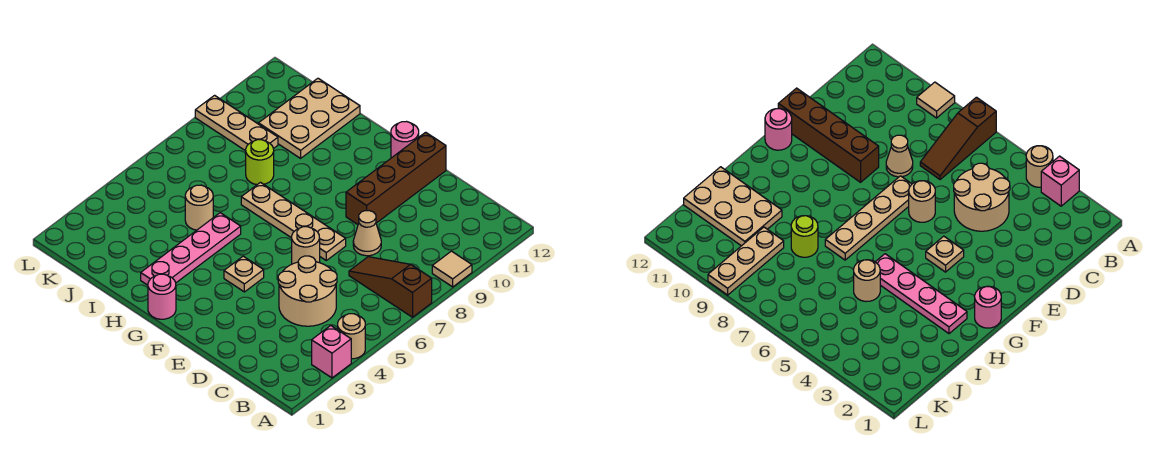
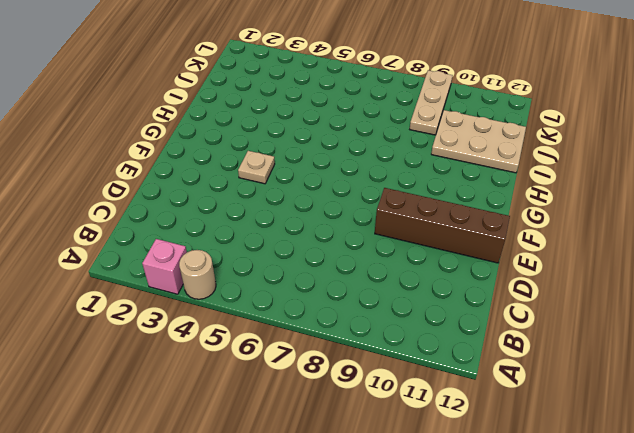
none -> brown 1x3 slope [349,257,432,317]
none -> tan 1x1 tile [432,251,472,287]
none -> tan 2x2 round brick [278,256,337,326]

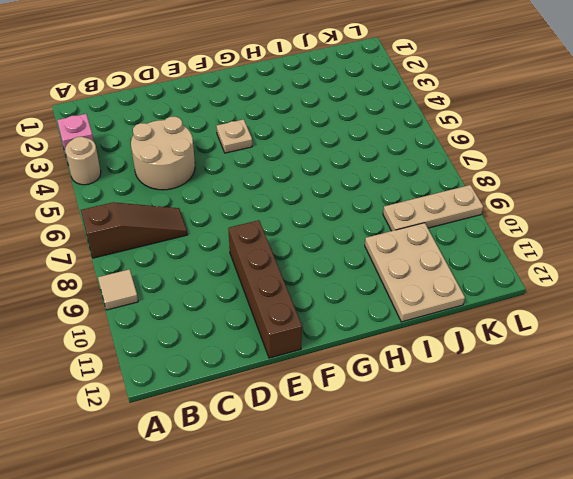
none -> tan 1x1 cone [353,211,381,256]
none -> tan 1x1 round brick [292,227,320,264]
none -> tan 1x4 plate [241,182,346,260]

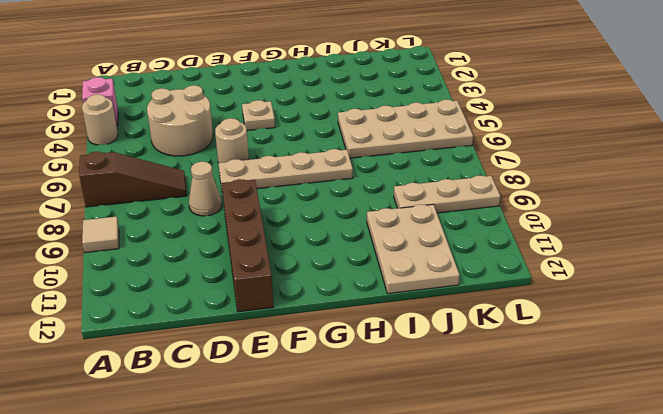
tan 2x4 plate [338,100,473,158] -> tan 1x1 round brick [185,185,213,230]
none -> pink 1x1 round brick [391,122,419,158]
none -> pink 1x1 round brick [148,274,176,319]
none -> pink 1x4 plate [141,213,241,285]

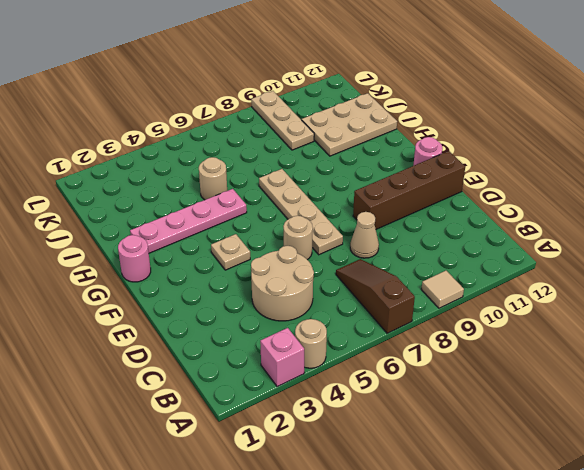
none -> lime 1x1 round brick [246,140,274,185]

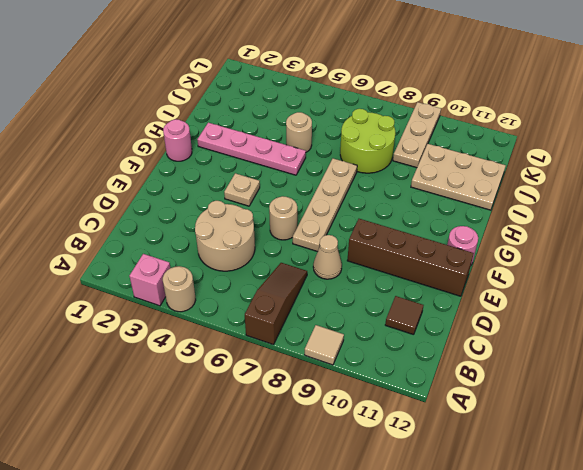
brown 1x1 tile [385,296,424,335] -> none
lime 2x2 round brick [340,109,395,173] -> lime 1x1 round brick [246,140,274,185]

